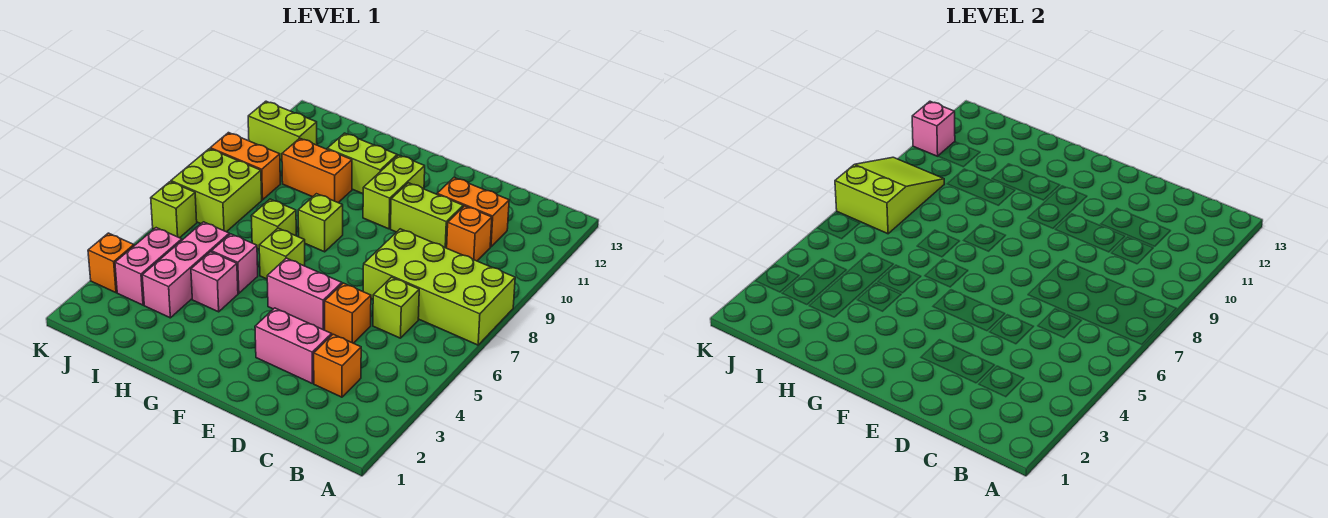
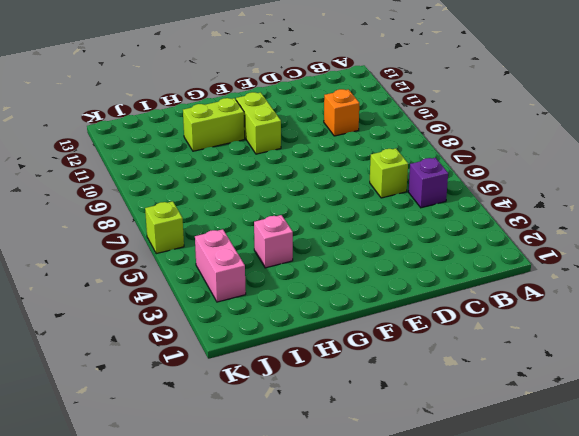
purple 1x1 brick [408,158,448,208] -> none
none -> lime 2x4 brick [363,229,515,345]
none -> orange 1x1 brick [314,334,361,397]
none -> orange 1x2 brick [437,178,509,247]

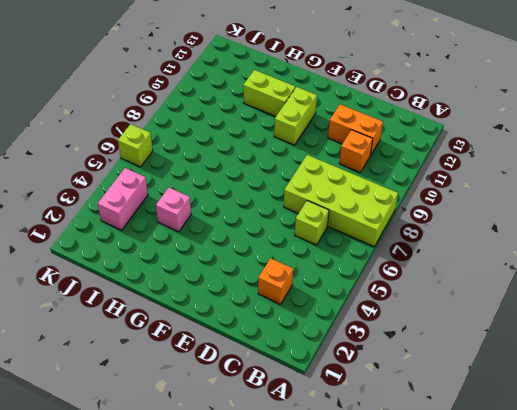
none -> pink 1x2 brick [255,308,332,384]
none -> orange 1x1 brick [325,283,371,343]
none -> lime 1x2 brick [391,183,463,248]

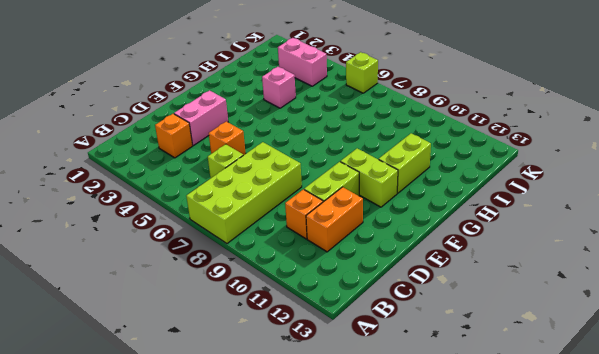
none -> pink 1x2 brick [267,258,342,330]
none -> lime 1x1 brick [259,228,305,279]
none -> lime 1x1 brick [298,194,343,252]

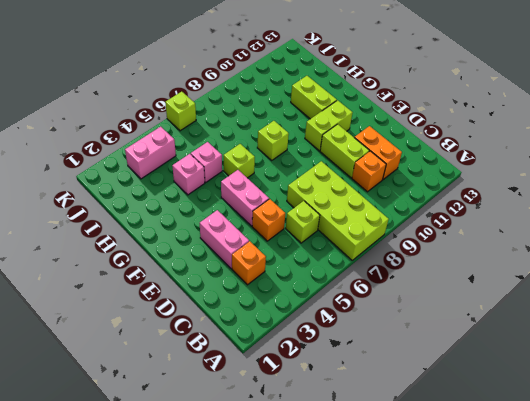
none -> lime 1x1 brick [251,199,296,249]
none -> orange 1x2 brick [282,138,352,203]
none -> pink 1x3 brick [142,222,229,318]

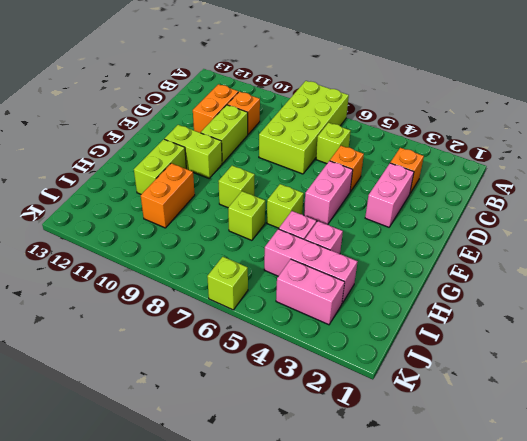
none -> lime 2x2 brick [171,149,262,232]
none -> orange 1x2 brick [210,133,280,200]
none -> lime 1x2 brick [248,101,317,160]

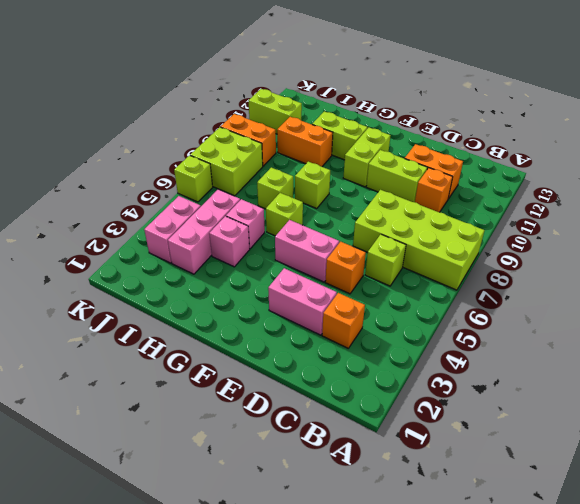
none -> orange 1x1 brick [88,233,134,293]
none -> lime 2x3 slope [835,157,944,234]
none -> pink 1x1 brick [912,101,955,156]

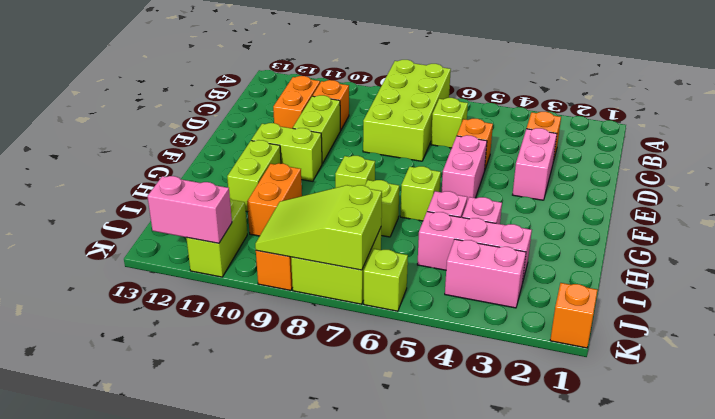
orange 1x1 brick [550,283,598,348] -> orange 1x1 brick moved to [88,233,134,293]
pink 1x2 brick [147,176,232,243] -> pink 1x1 brick [912,101,955,156]

